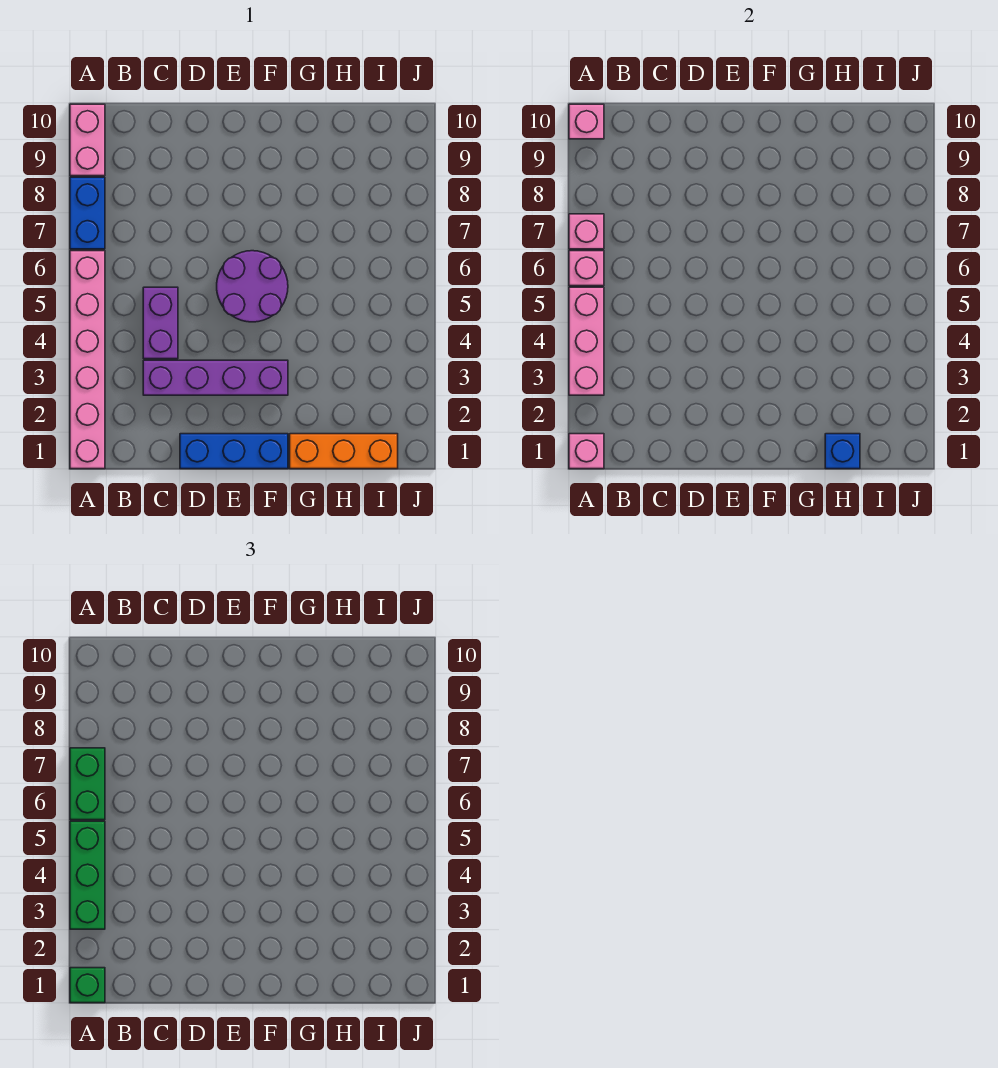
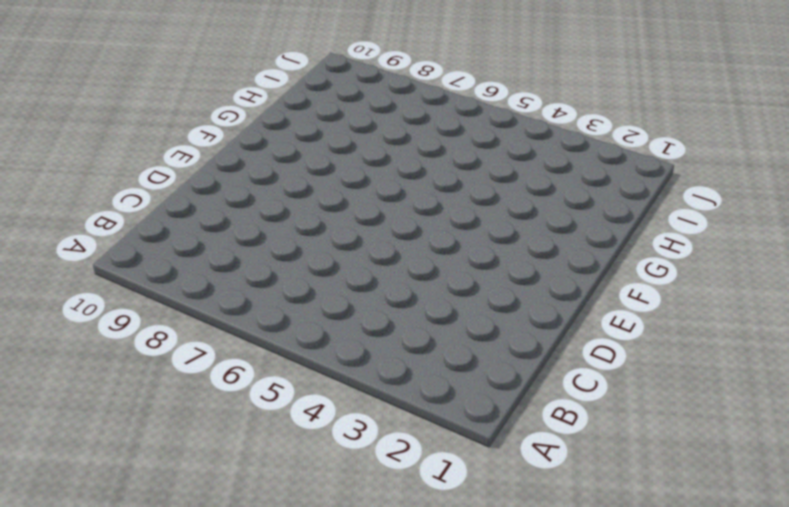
none -> pink 1x6 brick [70,251,105,469]
none -> blue 1x2 brick [70,177,105,249]
none -> pink 1x2 brick [70,104,105,176]

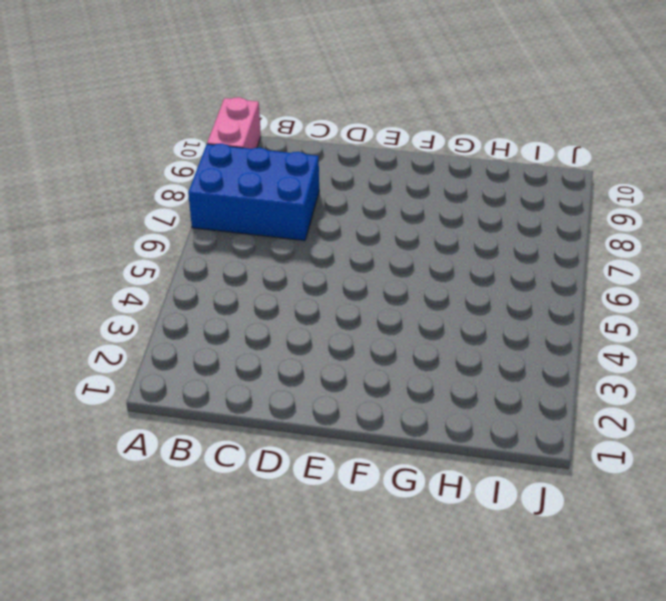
blue 2x3 brick [188,144,319,241] -> blue 1x2 brick [70,177,105,249]
none -> pink 1x6 brick [70,251,105,469]
none -> purple 1x4 brick [143,360,288,395]
none -> purple 1x2 brick [143,287,178,359]

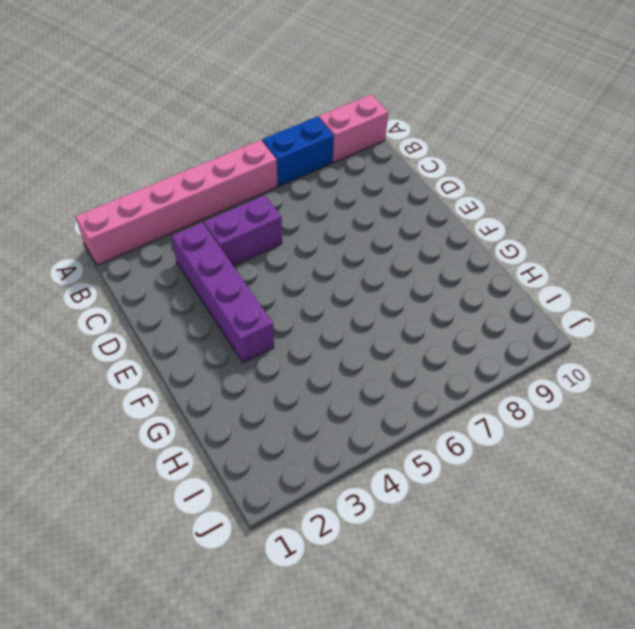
none -> blue 1x3 brick [180,434,288,469]
none -> purple 2x2 round brick [217,251,288,322]
none -> orange 1x3 brick [290,434,398,469]

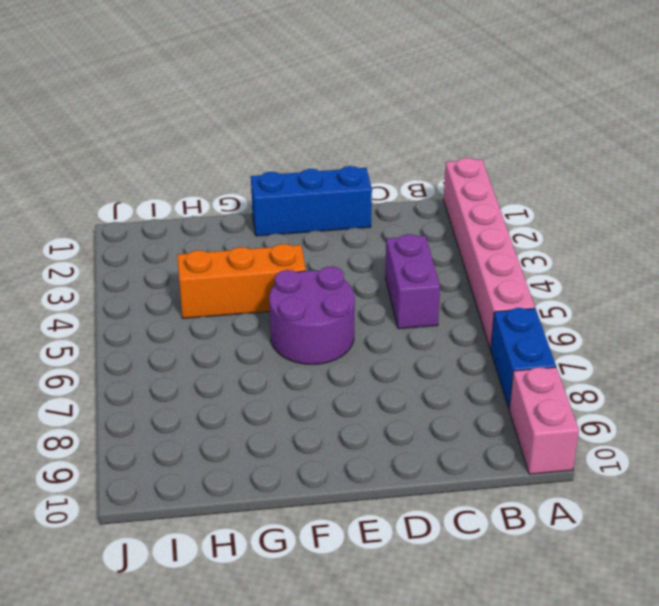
orange 1x3 brick [177,244,306,318] -> orange 1x3 brick moved to [290,434,398,469]
none -> purple 1x4 brick [143,360,288,395]
none -> pink 1x1 brick [569,434,604,469]
none -> pink 1x3 brick [569,287,604,395]

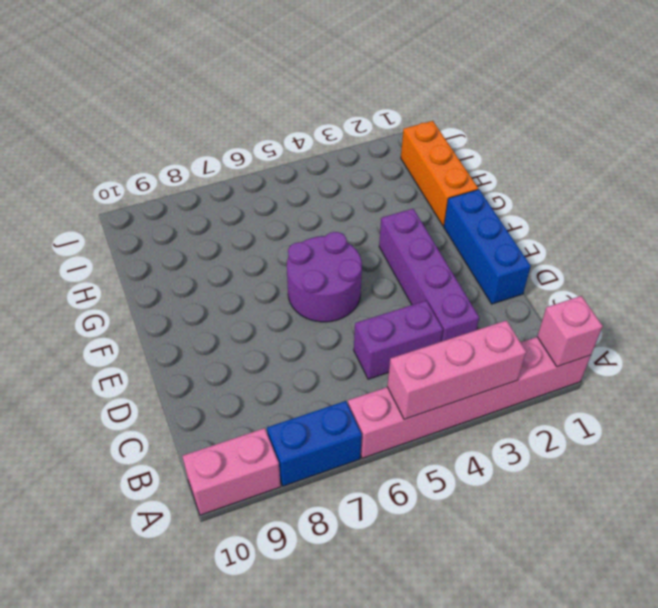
none -> pink 1x1 brick [569,251,604,286]
none -> pink 1x1 brick [569,214,604,249]
none -> pink 1x1 brick [569,104,604,139]

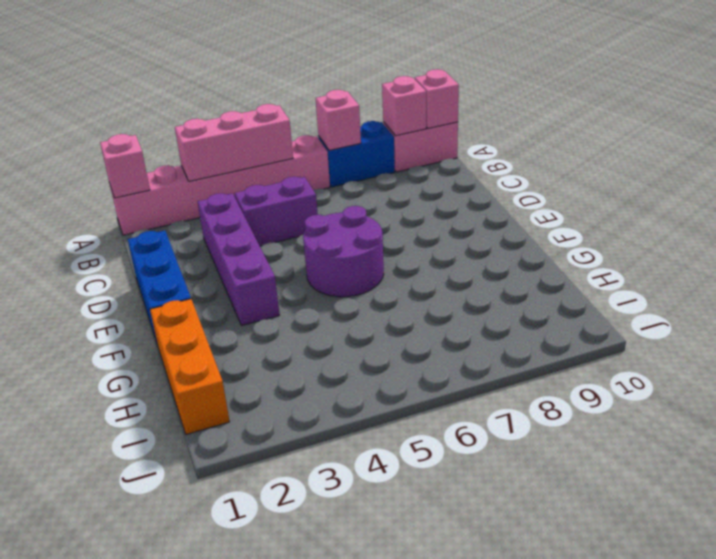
pink 1x1 brick [382,76,426,136] -> pink 1x1 brick moved to [569,251,604,286]
none -> blue 1x1 brick [825,434,860,469]
none -> green 1x1 brick [70,968,105,1003]
none -> green 1x3 brick [70,821,105,929]

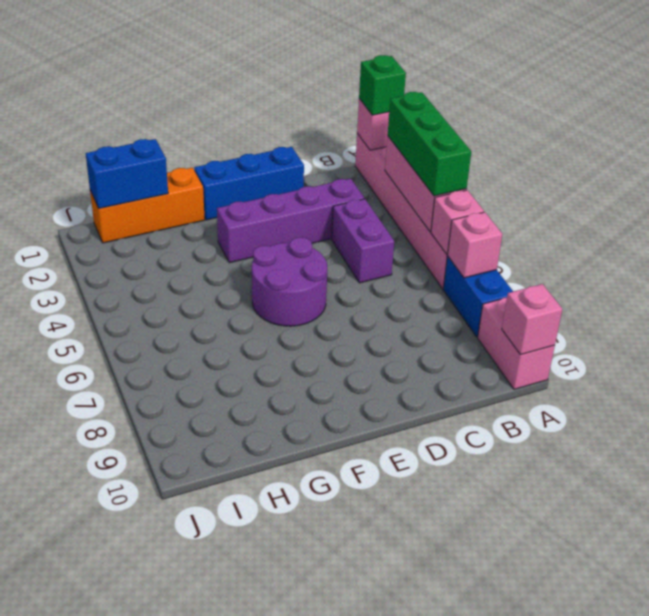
blue 1x2 brick [86,139,168,208] -> blue 1x1 brick [825,434,860,469]
none -> green 1x2 brick [70,748,105,820]

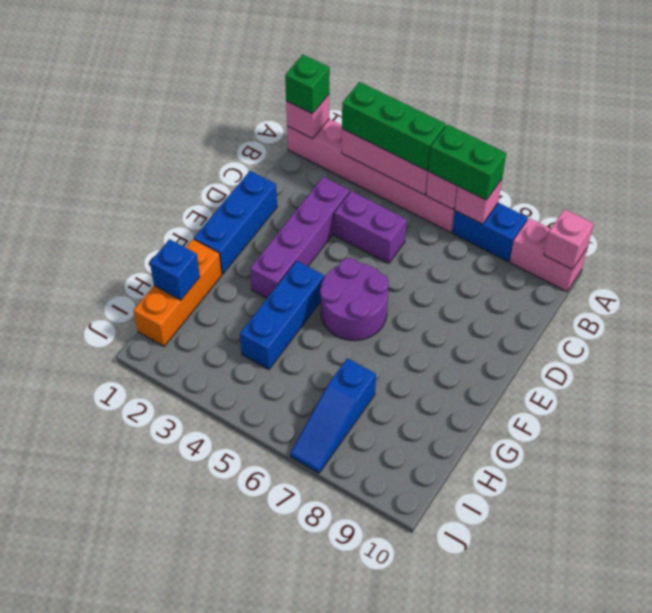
blue 1x3 brick [240,261,324,370] -> none
blue 1x3 slope [290,358,376,473] -> none

